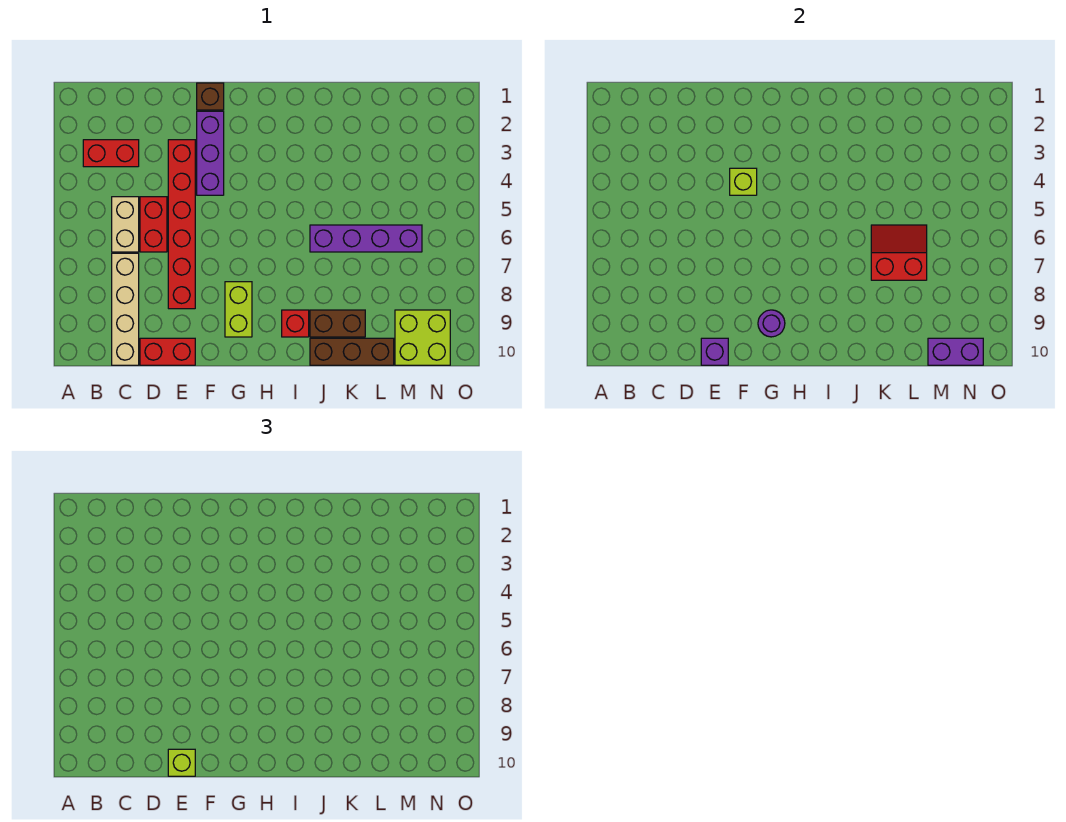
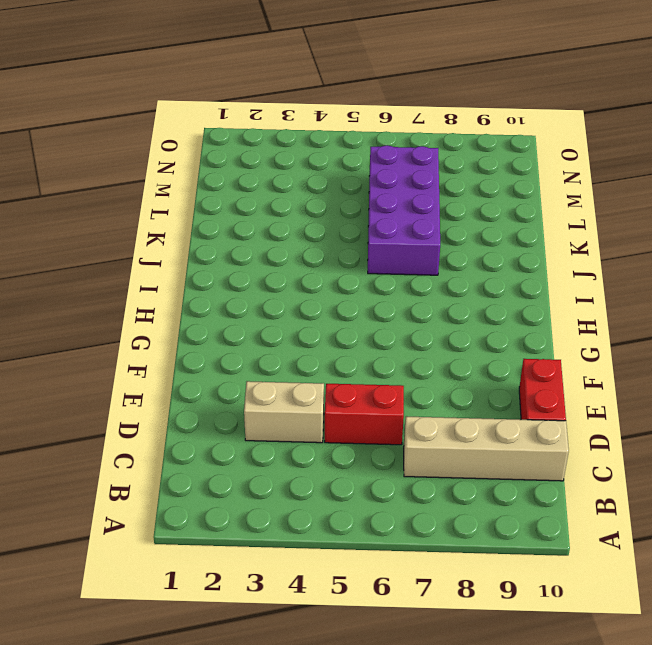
tan 1x2 brick [244,381,324,443] -> tan 1x2 brick moved to [112,197,139,252]
purple 2x4 brick [368,145,440,275] -> purple 1x4 brick [310,225,422,252]
none -> red 1x2 brick [83,140,139,167]
none -> red 1x6 brick [168,140,195,309]
none -> brown 1x1 brick [197,83,224,110]

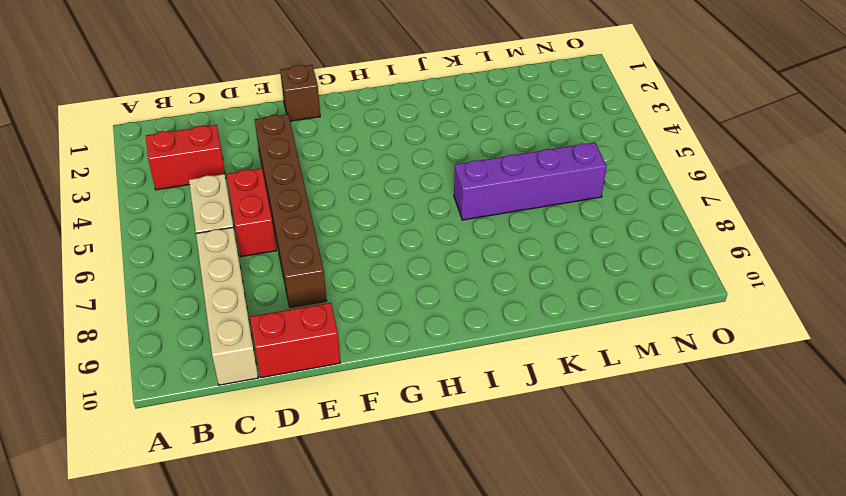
brown 1x6 brick [255,114,327,308] -> red 1x6 brick [168,140,195,309]
none -> purple 1x3 brick [197,111,224,195]
none -> lime 1x2 brick [225,282,252,337]
none -> red 1x1 brick [282,310,309,337]

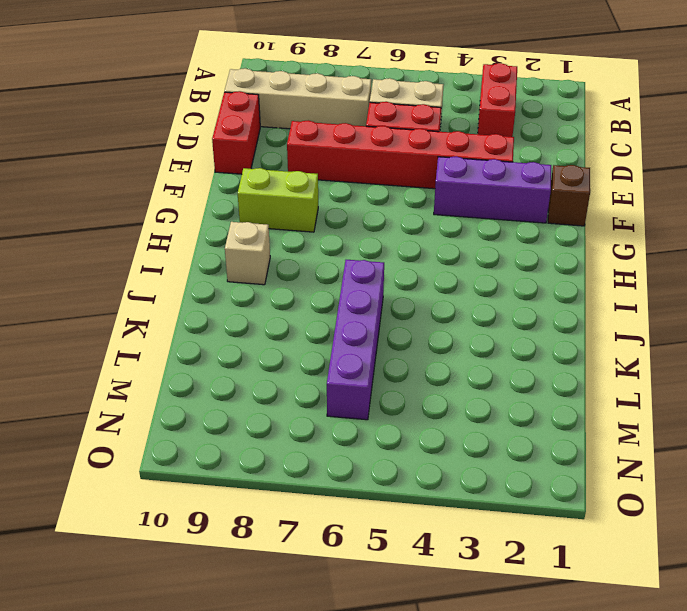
tan 1x1 brick [225,222,270,285] -> red 1x1 brick [282,310,309,337]
none -> brown 1x2 brick [310,310,365,337]
none -> brown 1x3 brick [310,338,394,365]
none -> lime 2x2 brick [395,310,450,365]

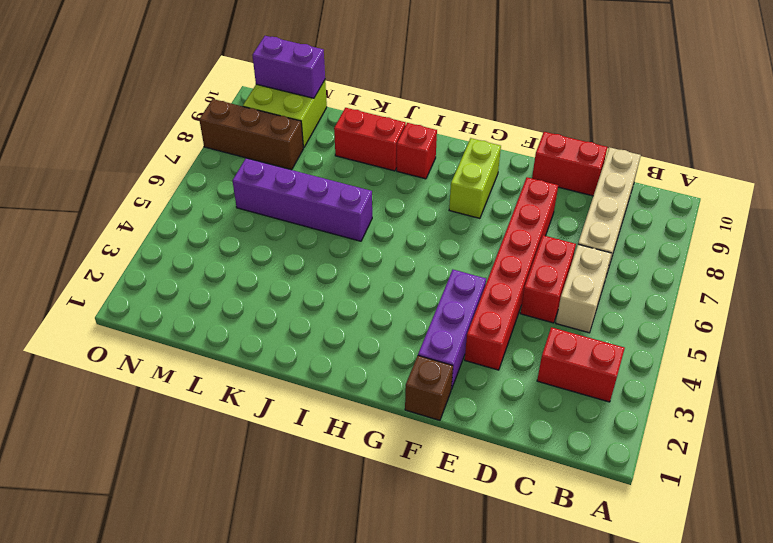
red 1x2 brick [334,108,406,171] -> brown 1x2 brick [310,310,365,337]
brown 1x3 brick [199,99,303,170] -> brown 1x3 brick moved to [310,338,394,365]
none -> purple 1x1 brick [701,338,728,365]
none -> lime 1x1 brick [730,168,757,195]
none -> purple 1x1 round brick [758,310,785,337]

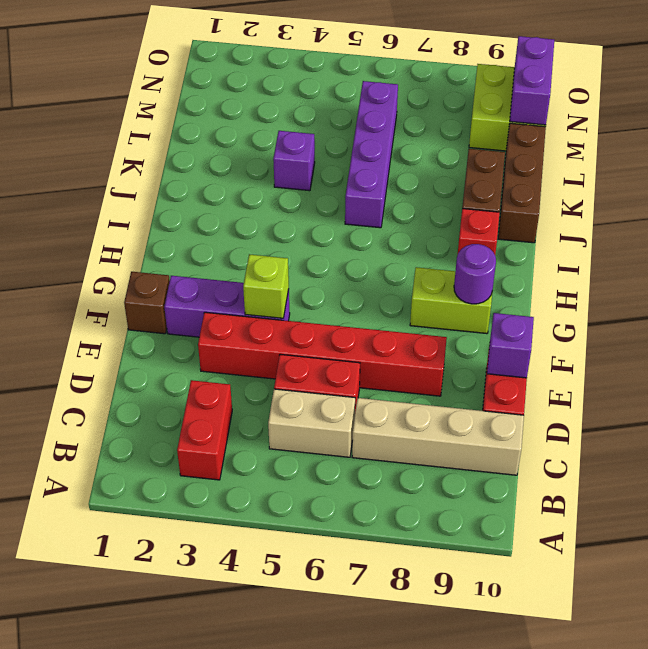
purple 1x1 brick [273,131,315,191] -> none
none -> red 2x2 slope [871,225,927,280]
none -> lime 1x1 brick [168,749,195,776]

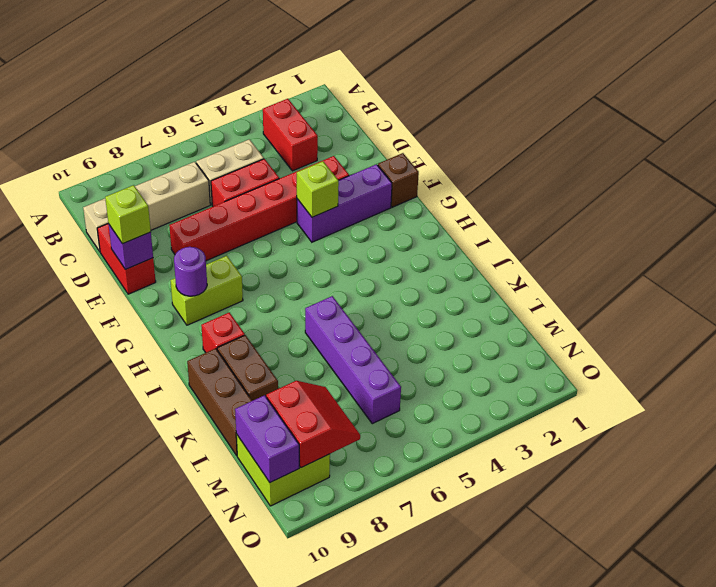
red 2x2 slope [266,381,360,468] -> red 2x2 slope moved to [871,225,927,280]

